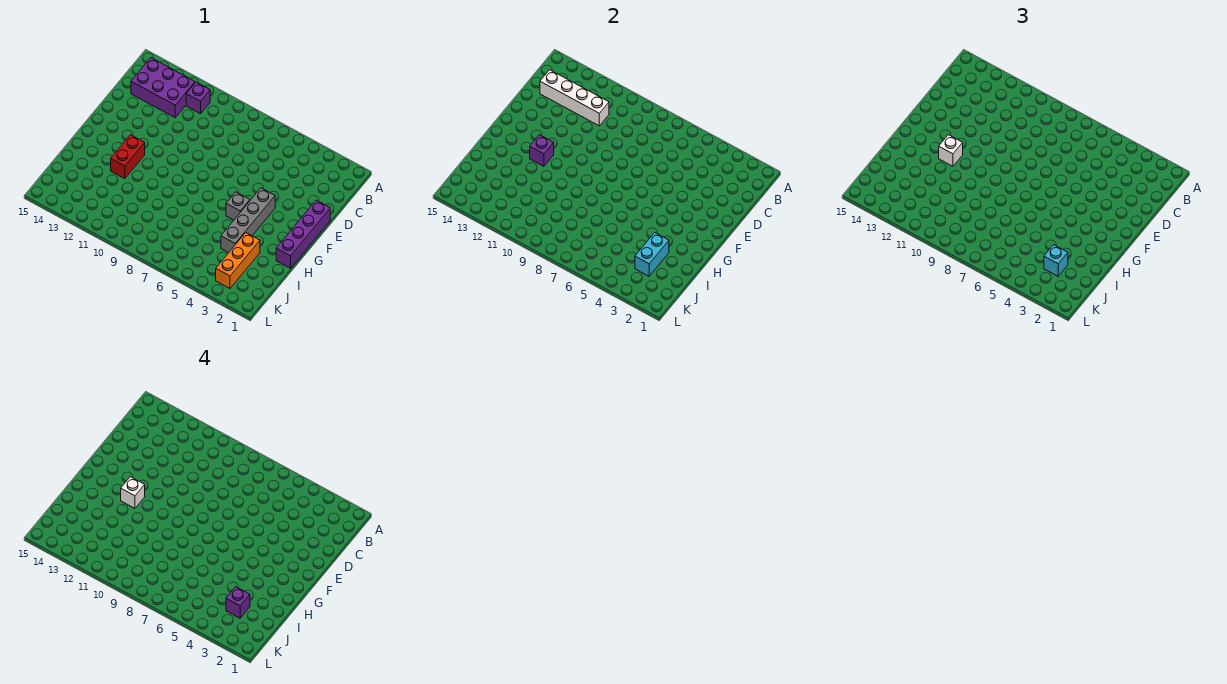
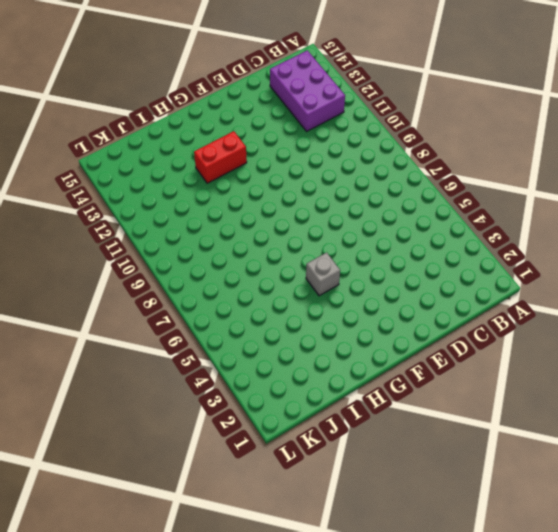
none -> purple 1x1 brick [186,82,210,114]
none -> purple 1x4 brick [276,200,330,268]
none -> grey 1x4 brick [221,188,275,253]

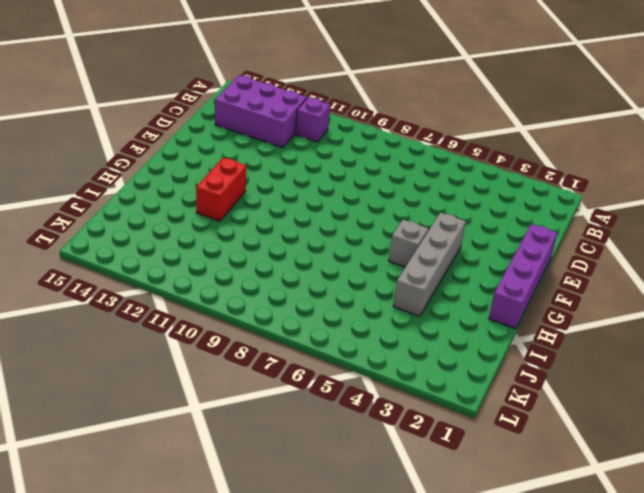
none -> orange 1x3 brick [216,233,260,288]
none -> white 1x4 brick [540,70,609,126]
none -> purple 1x1 brick [530,135,554,166]

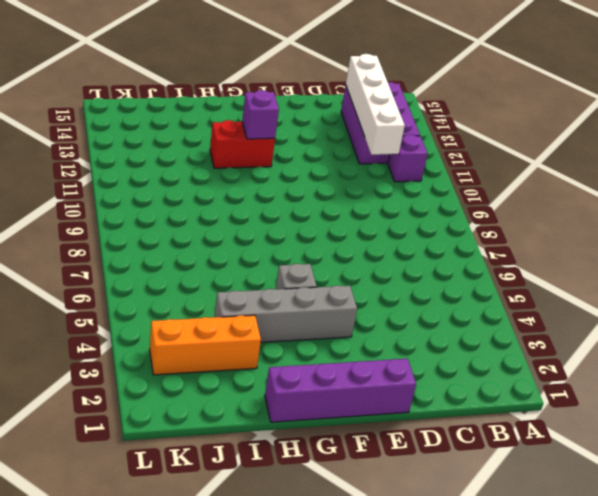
none -> cyan 1x2 brick [635,233,669,276]
none -> white 1x1 brick [939,135,963,166]
none -> cyan 1x1 brick [1044,245,1068,276]

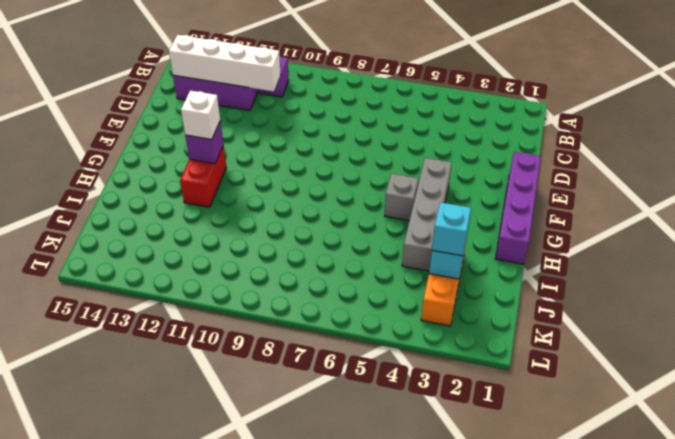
none -> white 1x1 brick [121,477,145,508]
none -> purple 1x1 brick [226,587,250,618]

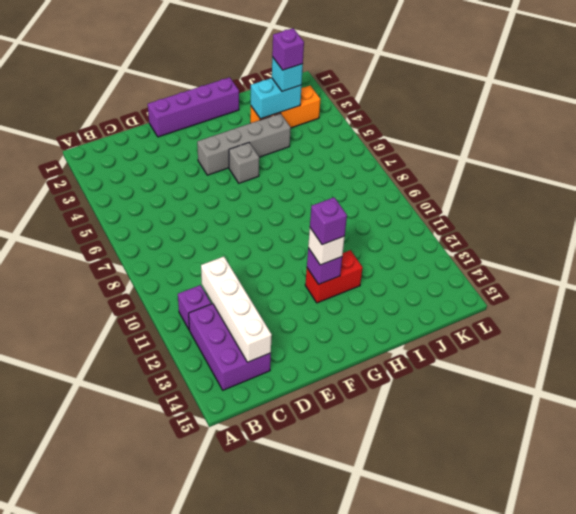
purple 1x1 brick [310,197,347,245] -> white 1x1 brick [121,477,145,508]

